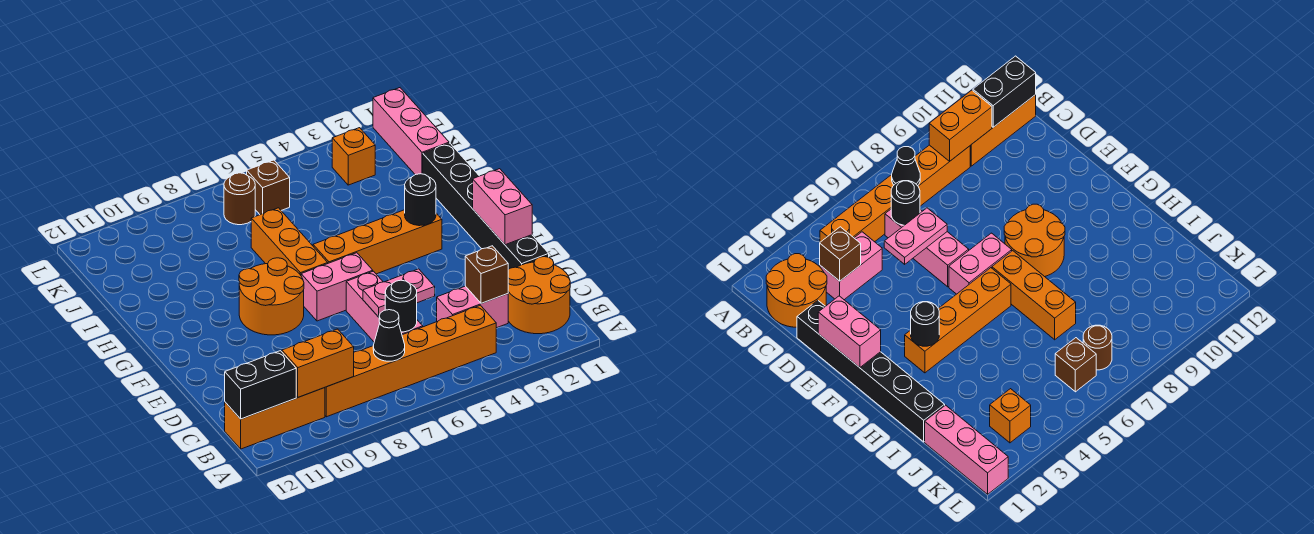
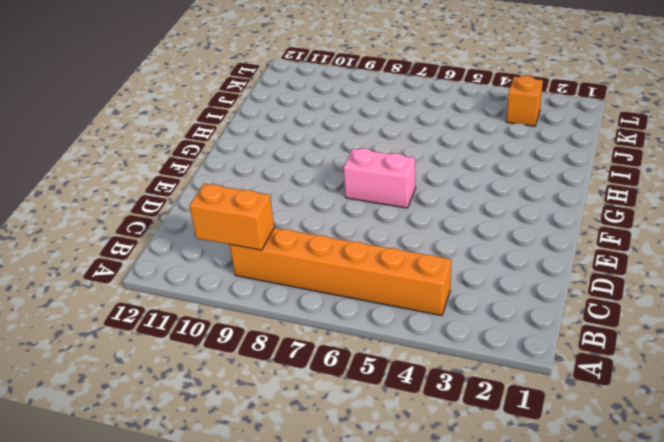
none -> orange 2x2 round brick [508,257,570,334]
none -> orange 1x3 brick [225,388,325,449]
none -> pink 1x2 brick [437,286,508,328]

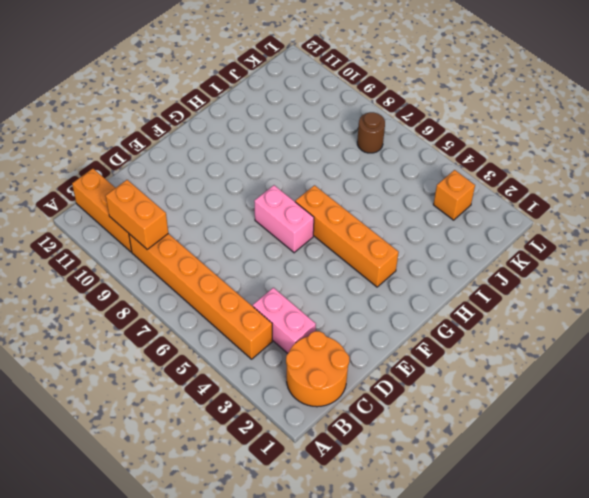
none -> pink 1x3 brick [346,271,423,342]
none -> black 1x6 brick [423,143,549,269]
none -> orange 2x2 round brick [239,258,304,335]

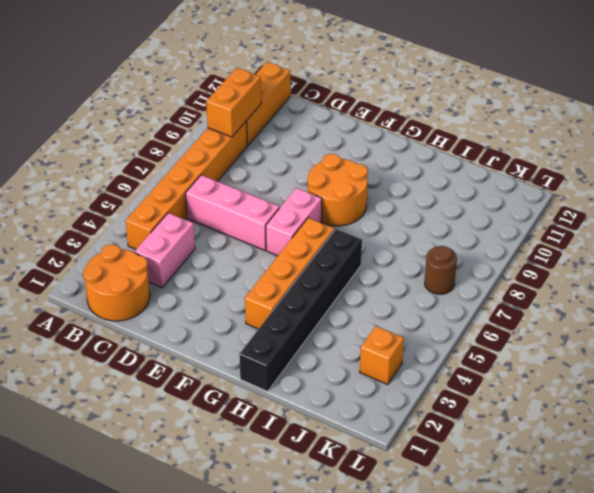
black 1x6 brick [239,229,362,391] -> black 1x6 brick turned to [423,143,549,269]
none -> orange 1x3 brick [251,208,328,275]
none -> pink 1x3 brick [373,88,449,175]
none -> brown 1x1 brick [247,160,290,215]

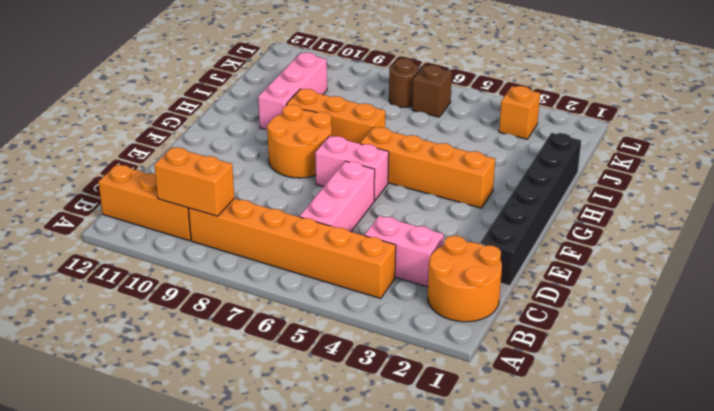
orange 1x3 brick [287,89,385,144] -> orange 1x3 brick turned to [251,208,328,275]
pink 1x3 brick [258,52,327,129] -> pink 1x3 brick moved to [373,88,449,175]
none -> black 1x1 cone [373,310,405,361]
none -> black 1x2 brick [225,351,296,419]
none -> brown 1x1 brick [465,246,508,303]

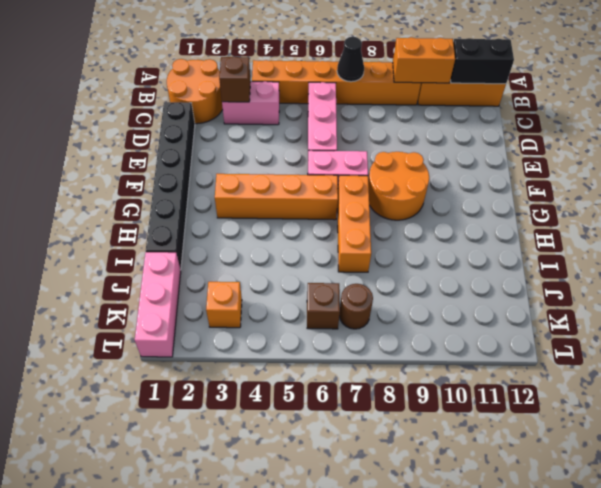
none -> black 1x1 round brick [385,280,417,332]
none -> pink 1x2 plate [363,269,435,317]
none -> pink 1x2 brick [473,169,532,245]

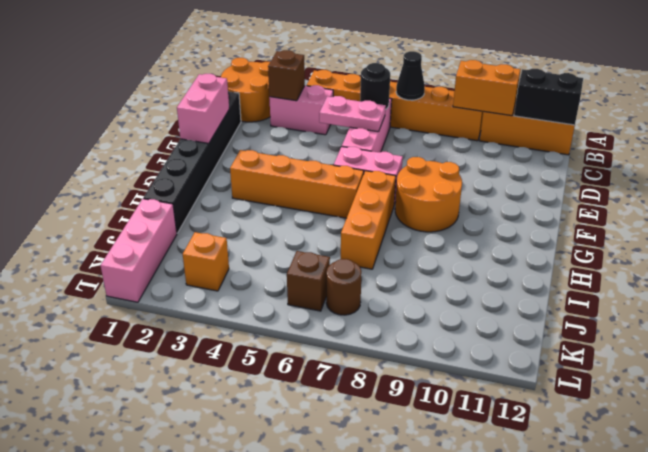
none -> black 1x1 round brick [405,174,436,226]

